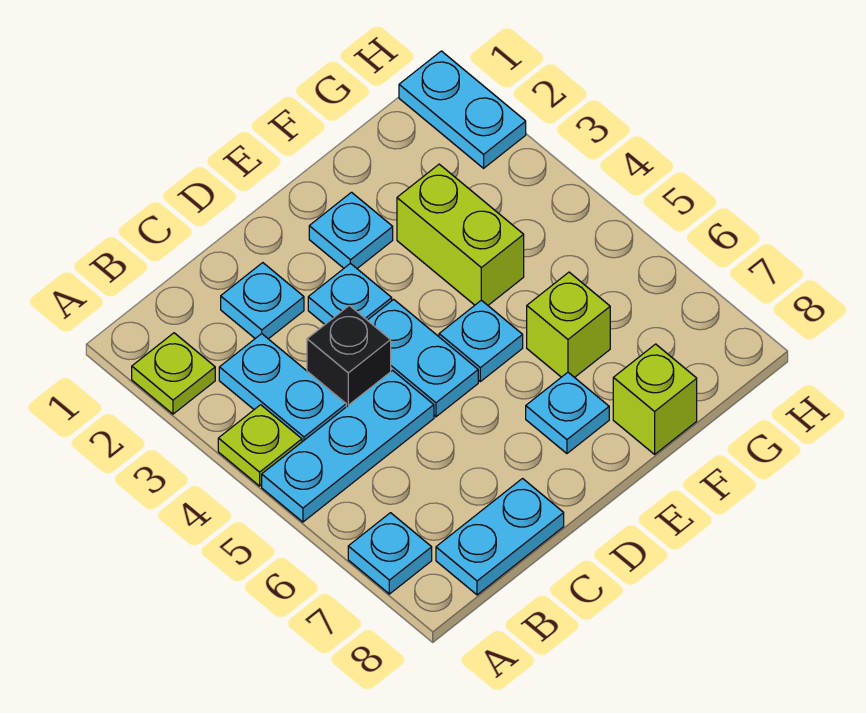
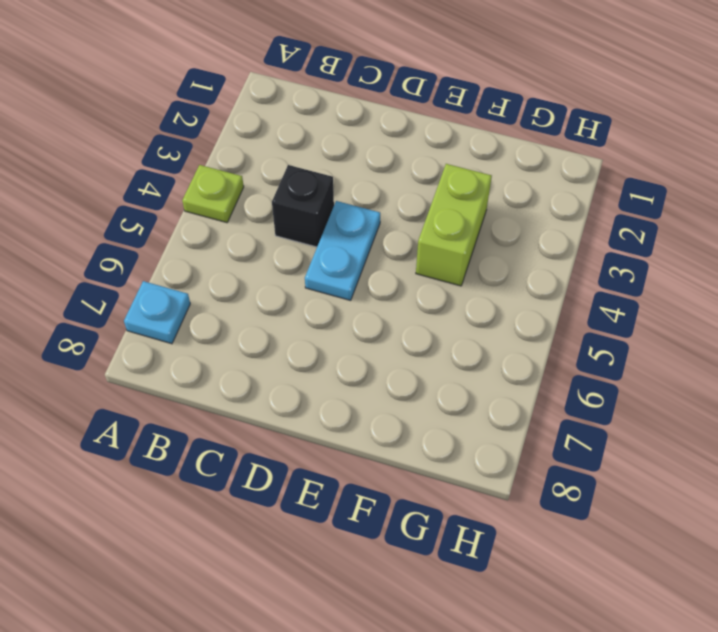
none -> lime 1x1 plate [132,333,215,414]
none -> cyan 1x3 plate [262,371,434,522]
none -> cyan 1x2 plate [219,334,346,442]

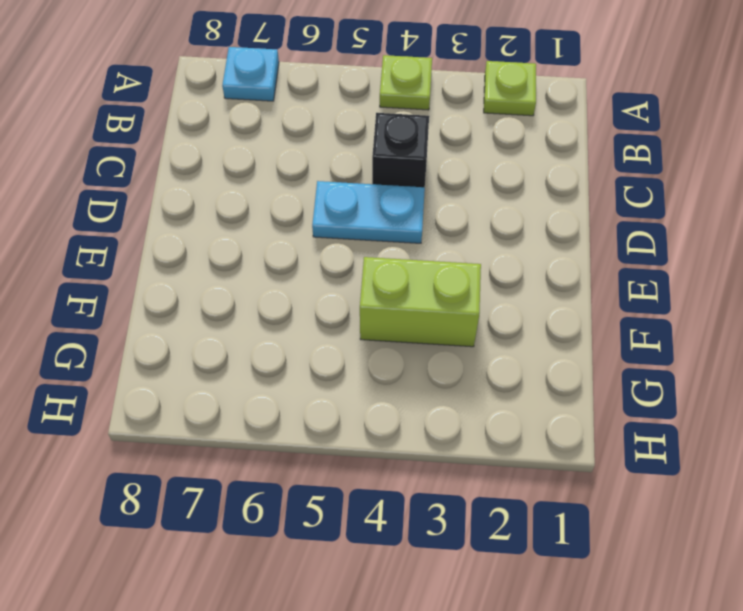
none -> cyan 1x3 plate [262,371,434,522]
none -> cyan 1x2 plate [219,334,346,442]
none -> cyan 1x2 plate [436,479,564,595]

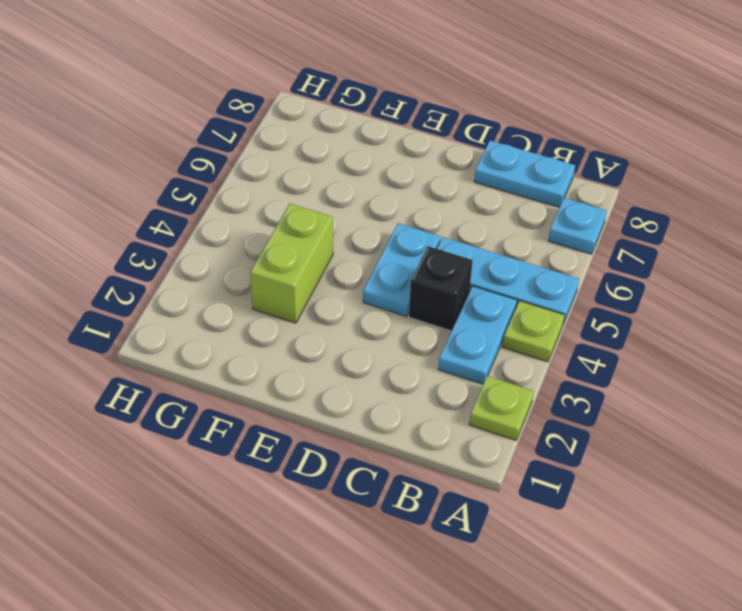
none -> cyan 1x1 plate [221,263,304,339]
none -> cyan 1x1 plate [308,263,392,324]
none -> cyan 1x1 plate [309,192,393,268]

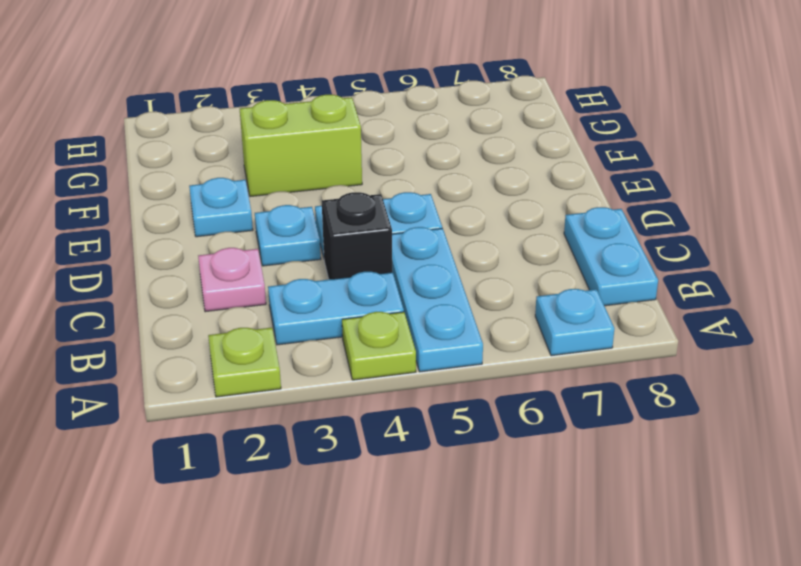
pink 1x1 plate [198,248,266,312] -> cyan 1x1 plate [221,263,304,339]
none -> cyan 1x1 plate [439,300,523,382]
none -> cyan 1x1 plate [526,372,609,453]
none -> lime 1x1 brick [527,272,610,378]

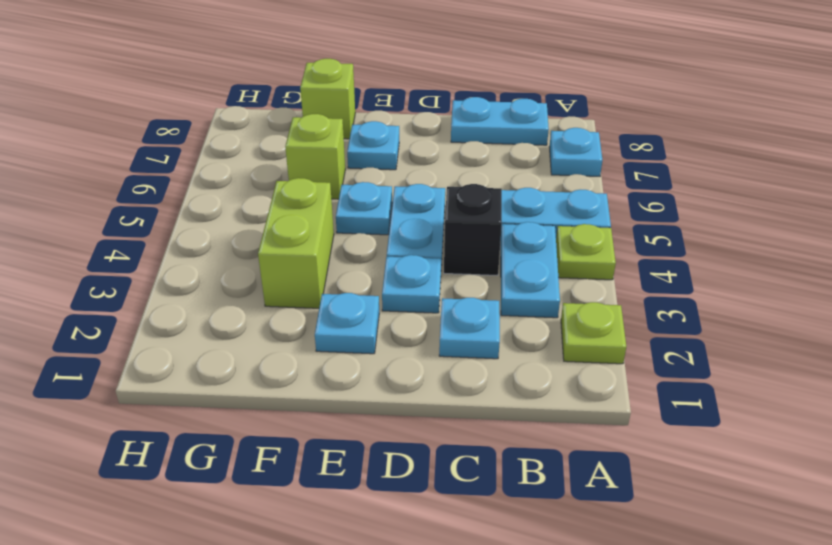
none -> cyan 1x2 plate [399,51,526,168]

